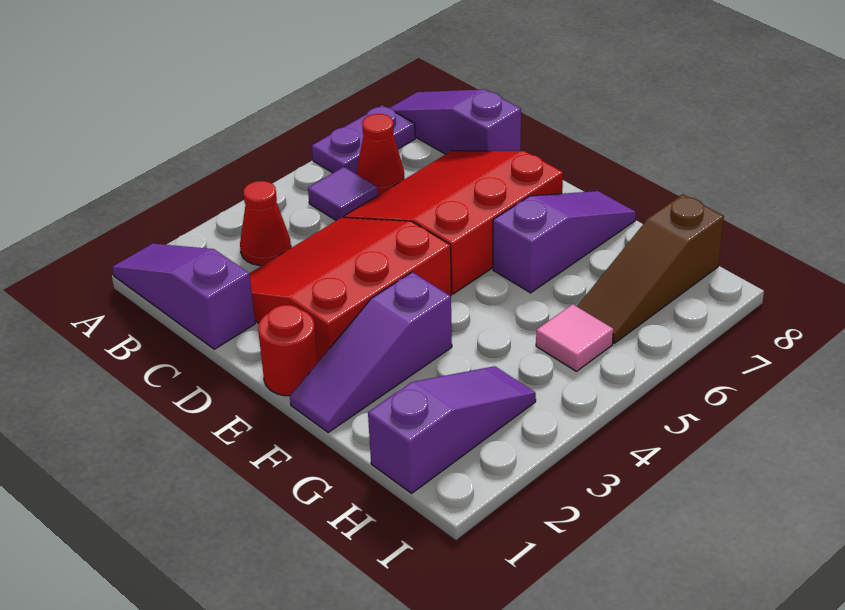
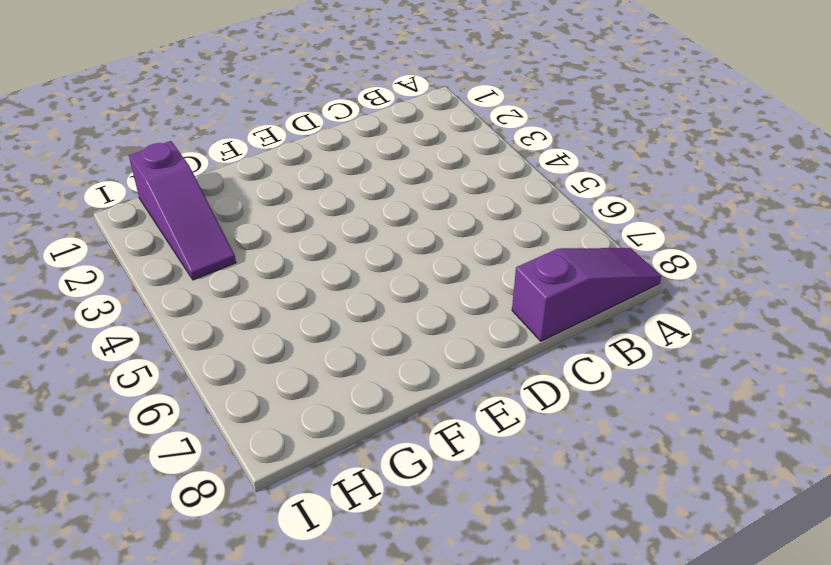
none -> purple 1x3 slope [112,244,255,349]
none -> purple 1x2 plate [312,105,415,174]
none -> red 1x1 cone [240,181,291,266]

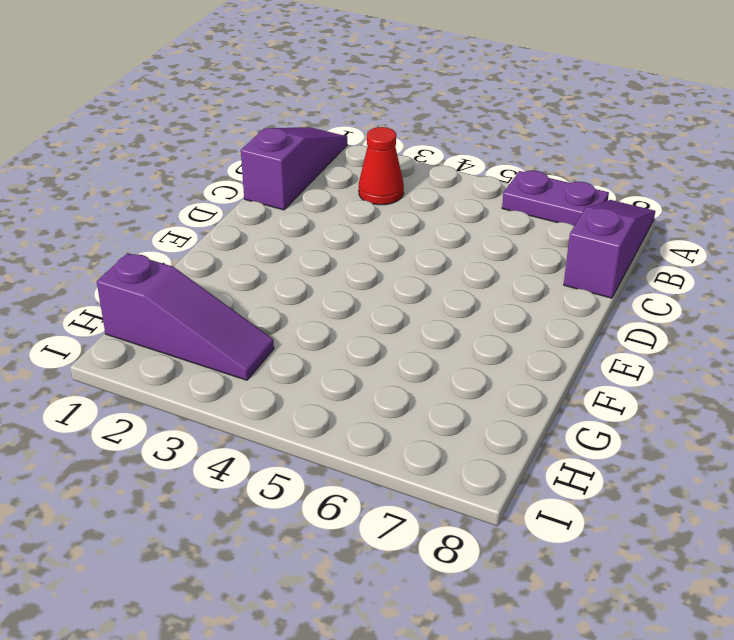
none -> purple 1x1 tile [308,167,378,221]
none -> red 1x1 cone [356,114,404,195]
none -> red 3x3 slope [249,218,451,362]

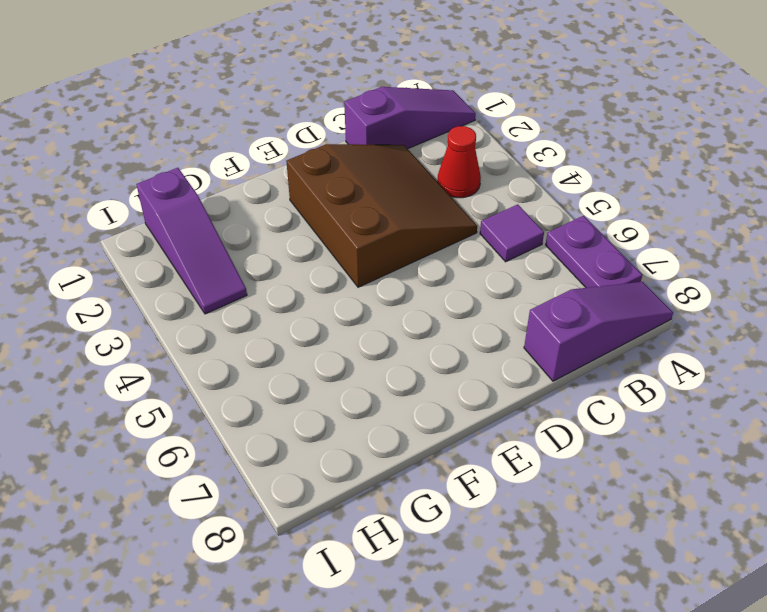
brown 3x3 slope [286,144,477,287] -> red 3x3 slope [249,218,451,362]
none -> red 1x1 cone [356,114,404,195]
none -> red 3x3 slope [343,151,563,294]
none -> red 1x1 round brick [258,305,318,396]

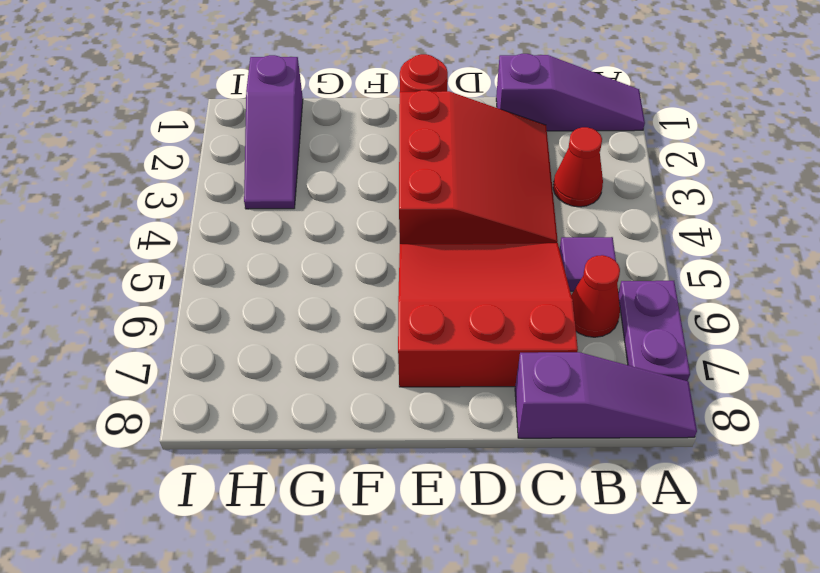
red 3x3 slope [398,243,578,387] -> red 3x3 slope turned to [343,151,563,294]
none -> purple 1x3 slope [290,272,452,432]
none -> purple 1x3 slope [493,191,636,293]
none -> pink 1x1 tile [536,304,613,371]

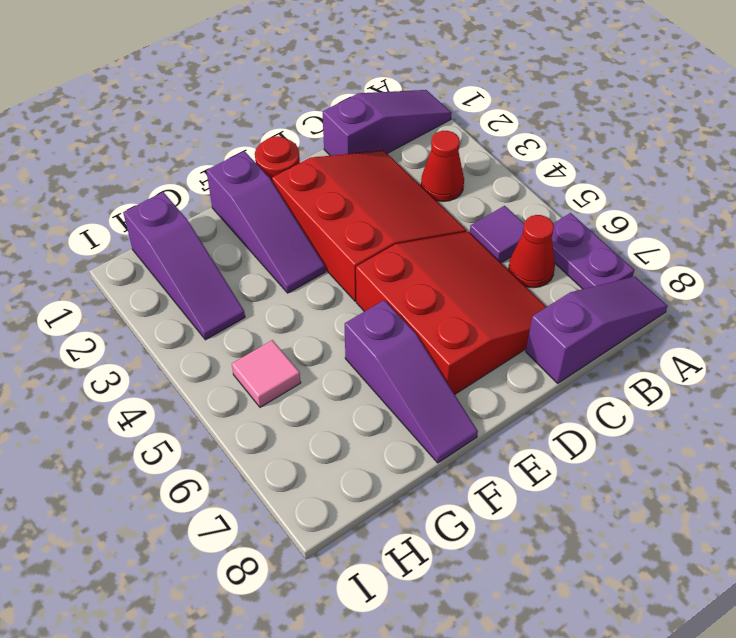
purple 1x3 slope [206,151,325,293] -> purple 1x3 slope turned to [290,272,452,432]
none -> brown 1x3 slope [577,194,724,343]

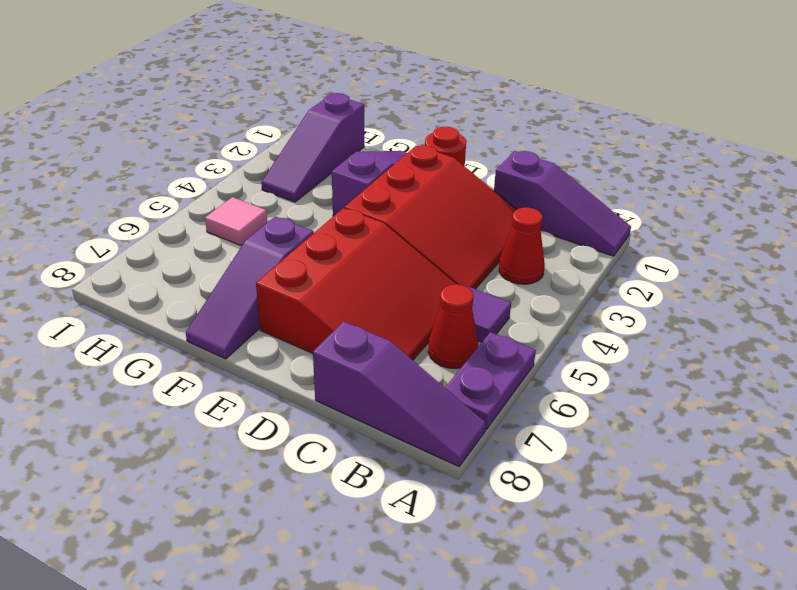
none -> brown 1x3 slope [577,194,724,343]

